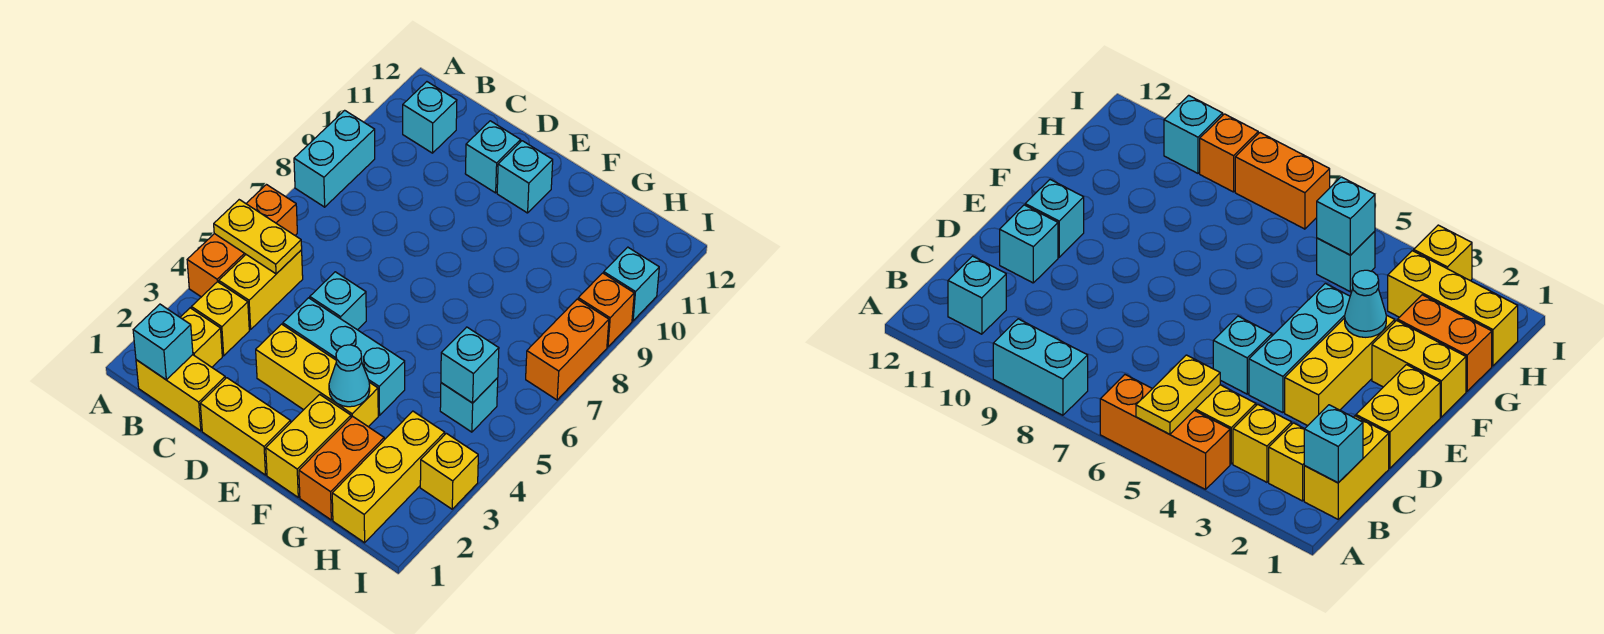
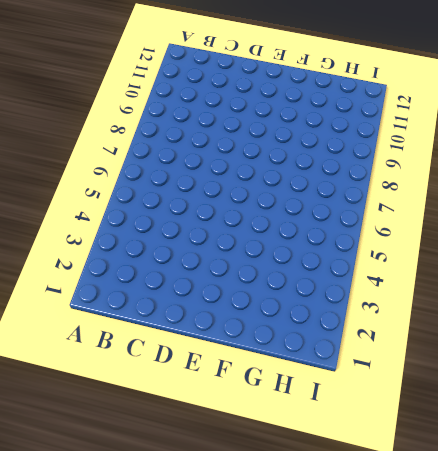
none -> orange 1x3 brick [187,185,297,297]
none -> cyan 1x2 brick [294,110,375,207]
none -> yellow 1x2 brick [136,355,225,431]

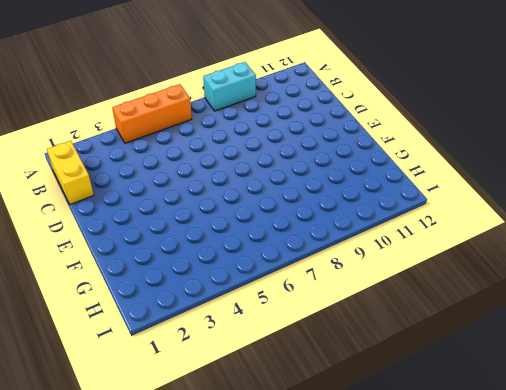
none -> yellow 1x1 brick [180,308,222,367]
none -> yellow 1x1 brick [192,282,249,356]
none -> yellow 1x2 brick [219,250,303,330]

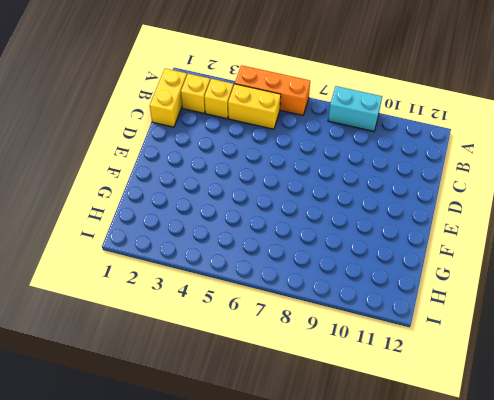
none -> cyan 1x1 brick [403,82,457,153]
none -> yellow 1x2 brick [200,378,291,475]
none -> yellow 1x3 brick [256,324,378,427]

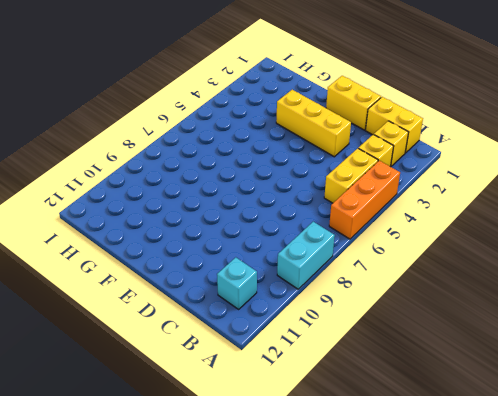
none -> cyan 1x3 brick [283,298,405,415]
none -> cyan 1x1 brick [310,272,366,330]
none -> cyan 1x1 brick [465,121,521,193]

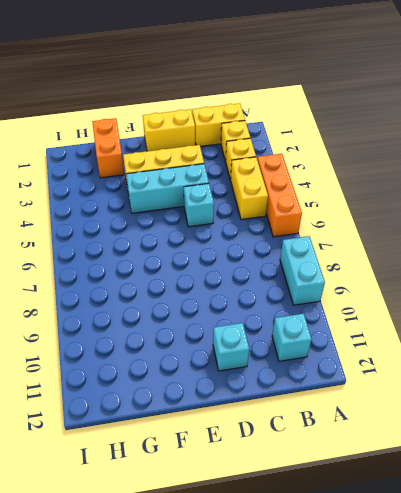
none -> cyan 1x1 brick [497,141,553,213]
none -> yellow 1x2 brick [266,394,351,497]
none -> yellow 1x3 brick [332,411,445,543]

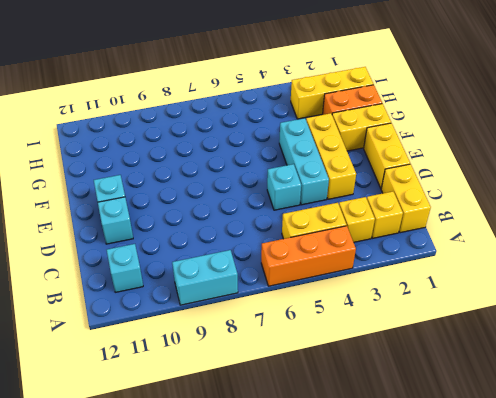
none -> cyan 1x1 brick [440,378,498,432]
none -> yellow 1x1 brick [420,433,478,509]
none -> orange 1x2 brick [526,299,609,400]

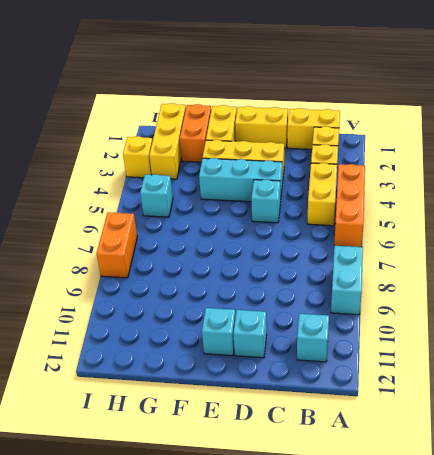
none -> orange 1x1 brick [578,273,634,347]
none -> cyan 1x1 brick [604,247,659,321]
none -> yellow 1x2 plate [214,200,302,274]

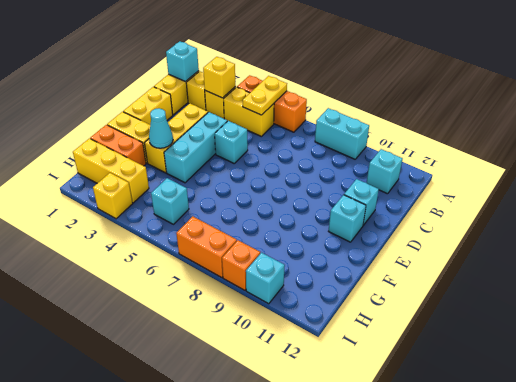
yellow 1x1 brick [203,57,236,98] -> none
none -> cyan 1x1 brick [441,327,499,403]

